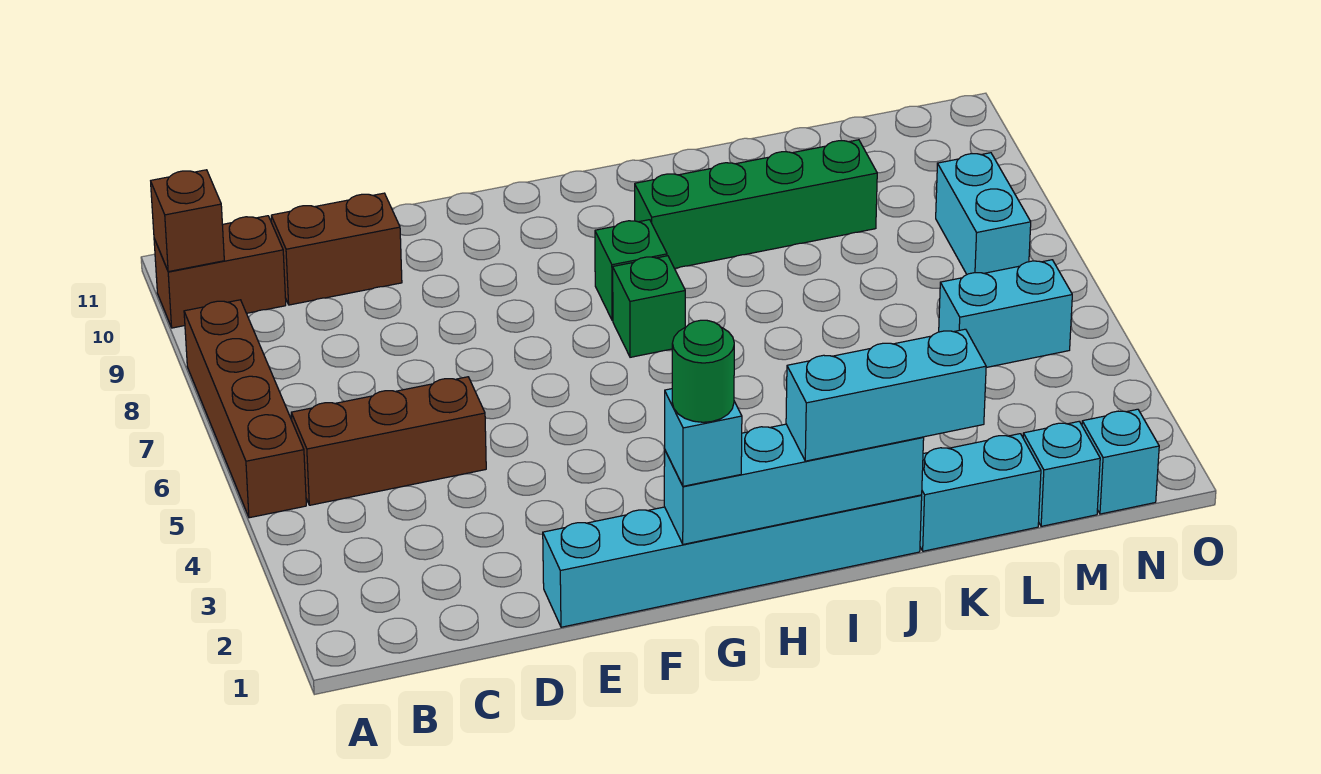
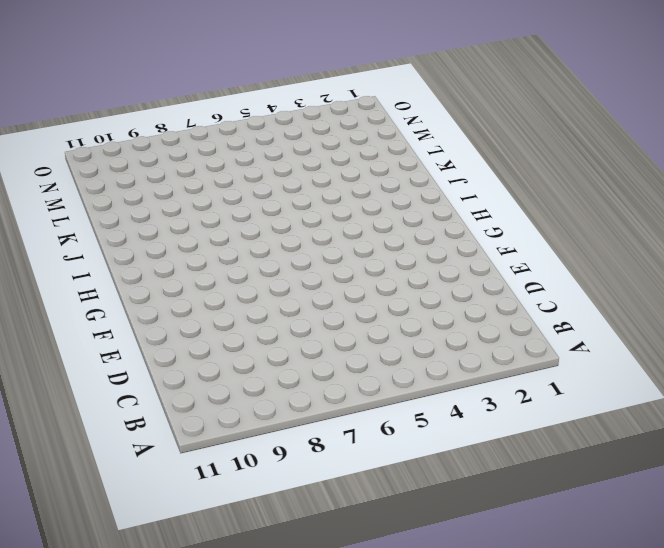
none -> brown 1x4 brick [184,300,306,518]
none -> brown 1x2 brick [154,216,286,328]
none -> brown 1x3 brick [291,377,486,505]

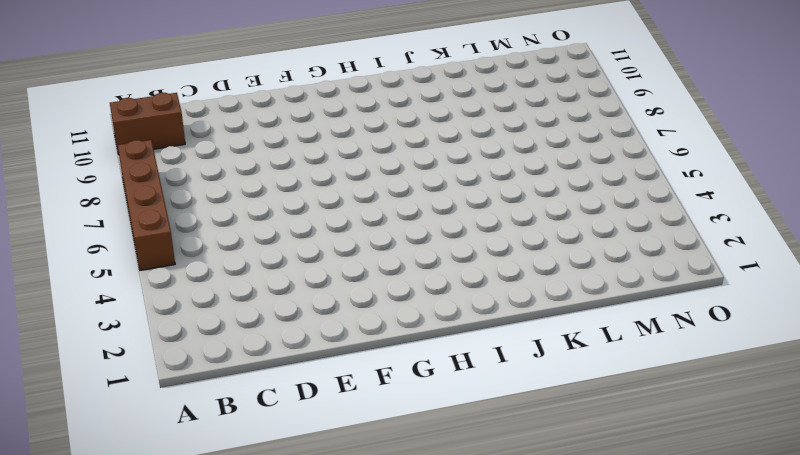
none -> brown 1x3 brick [291,377,486,505]
none -> brown 1x2 brick [271,193,402,305]
none -> cyan 1x6 brick [543,495,922,627]

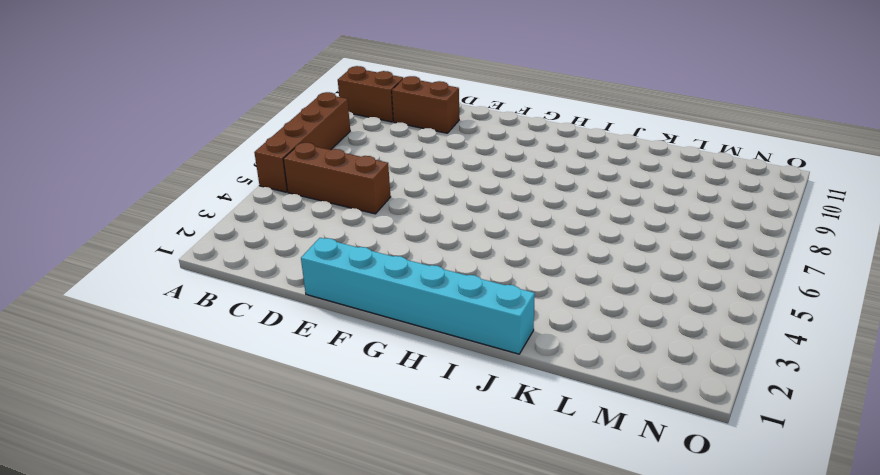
none -> green 1x1 brick [613,256,685,357]
none -> green 1x1 brick [595,220,667,321]
none -> green 1x4 brick [635,140,877,268]

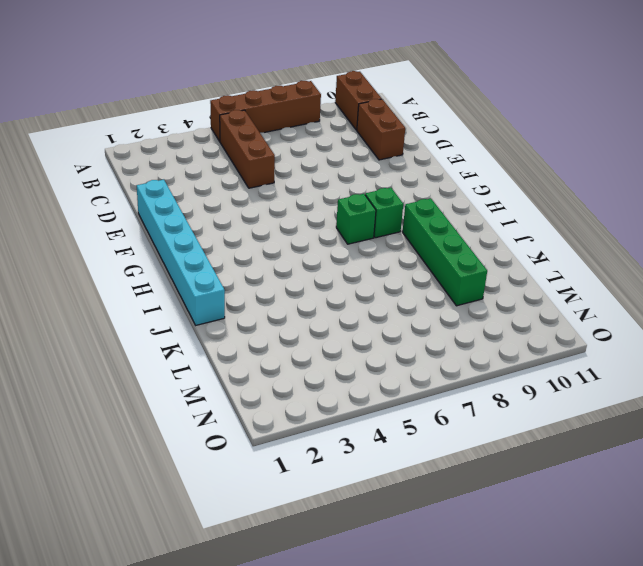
none -> cyan 1x2 brick [920,434,1041,551]
none -> cyan 1x1 brick [1023,422,1100,526]
none -> cyan 1x2 brick [939,260,1072,367]

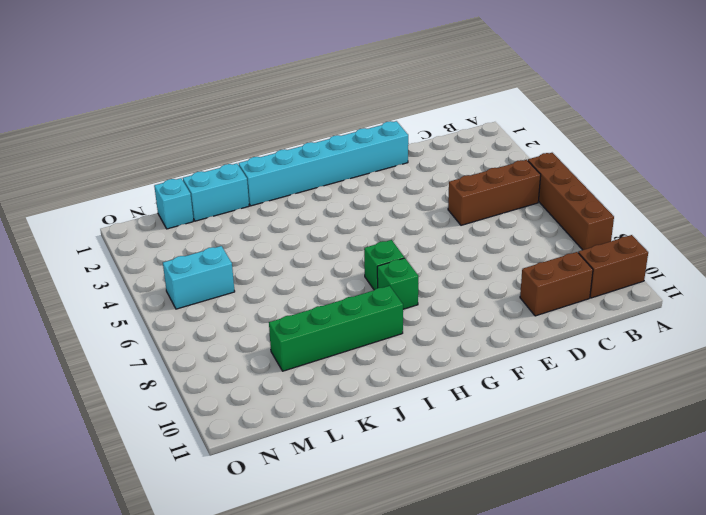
none -> cyan 1x1 brick [1082,409,1159,514]
none -> cyan 1x2 brick [936,153,1031,274]
none -> brown 1x1 brick [151,170,224,272]

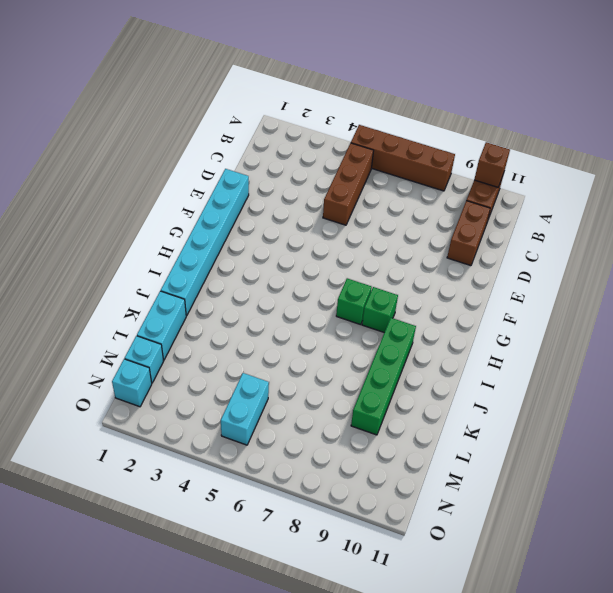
none -> cyan 1x2 brick [936,153,1031,274]
none -> cyan 1x4 brick [664,424,924,544]
none -> cyan 1x1 brick [665,389,742,486]

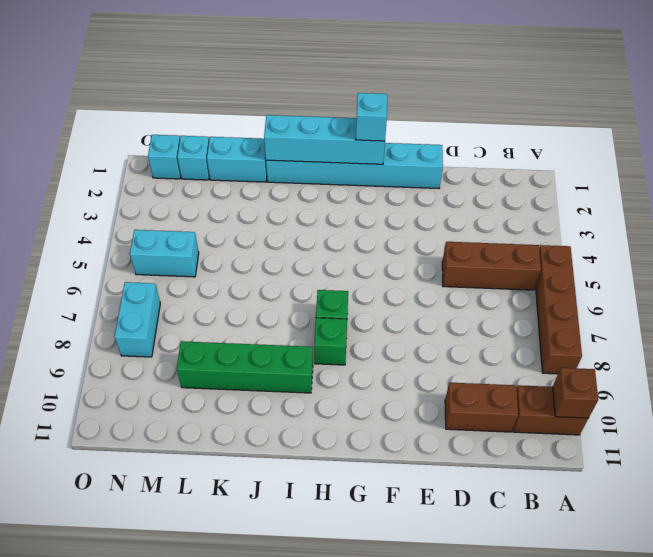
none -> cyan 1x3 brick [786,329,986,461]
none -> green 1x1 round brick [672,320,734,422]

